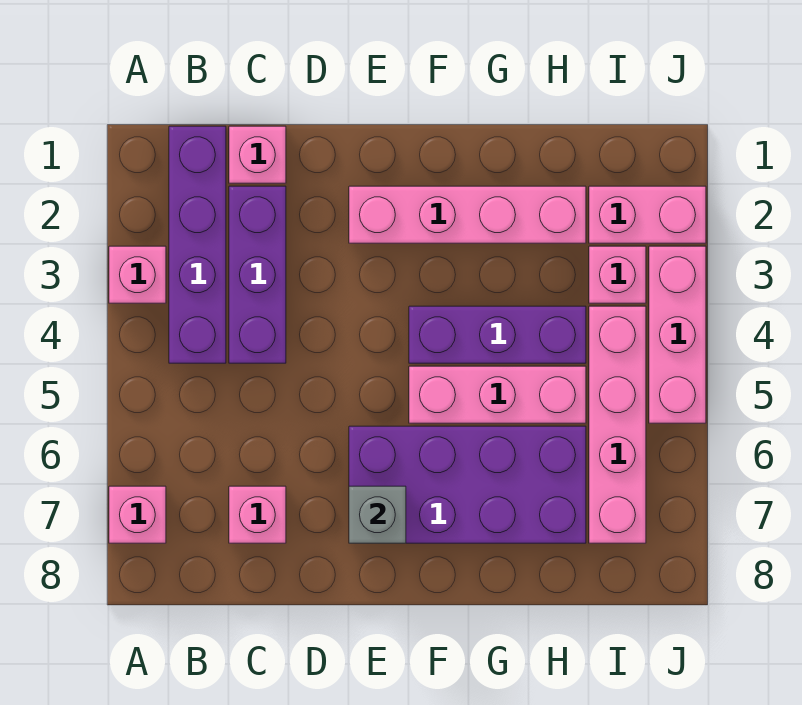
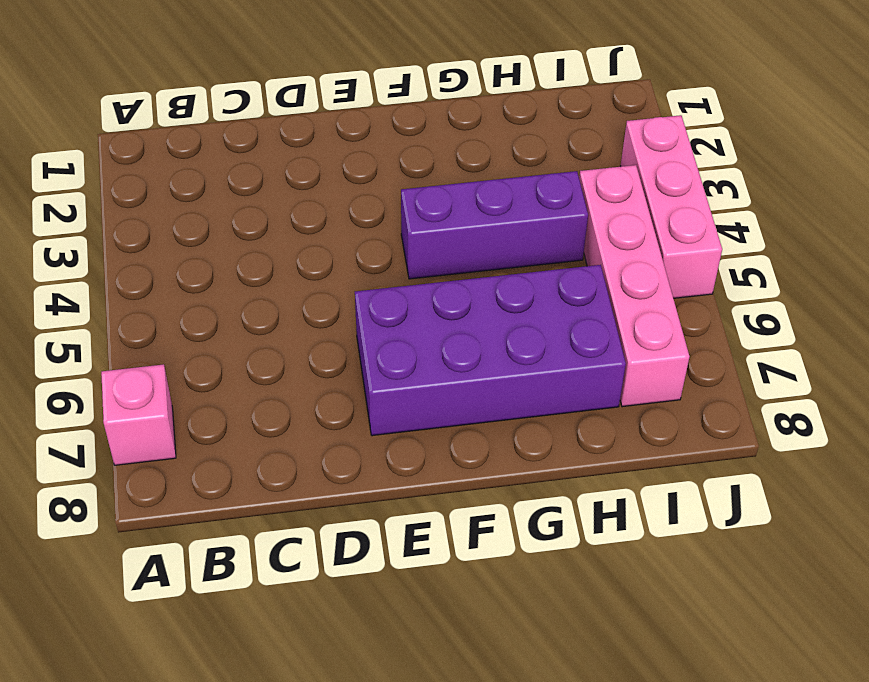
none -> pink 1x1 brick [109,246,166,303]
none -> purple 1x4 brick [169,126,226,363]
none -> pink 1x1 brick [229,126,286,183]

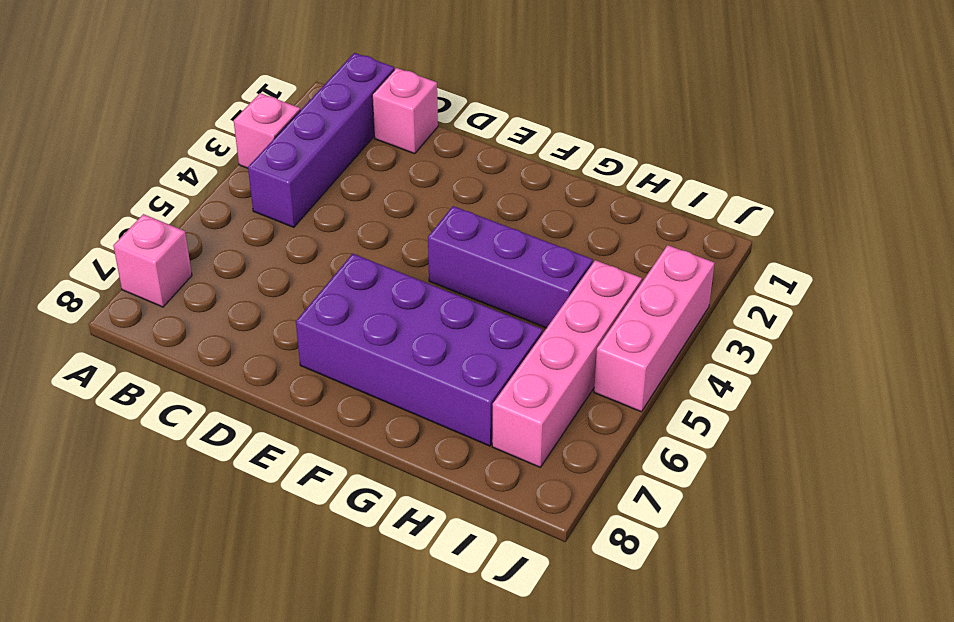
none -> purple 1x3 brick [229,186,286,363]
none -> pink 1x1 brick [229,486,286,543]
none -> pink 1x4 brick [349,186,586,243]

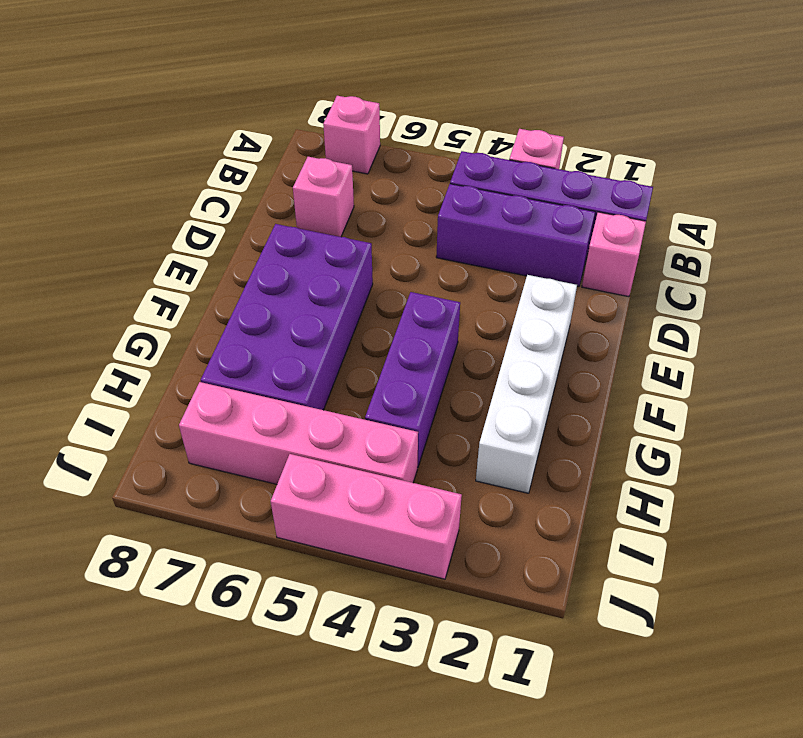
white 1x4 brick [476,275,577,493] -> pink 1x4 brick [349,186,586,243]
none -> pink 1x3 brick [409,366,586,423]
none -> pink 1x2 brick [589,186,706,243]
none -> pink 1x1 brick [589,246,646,303]

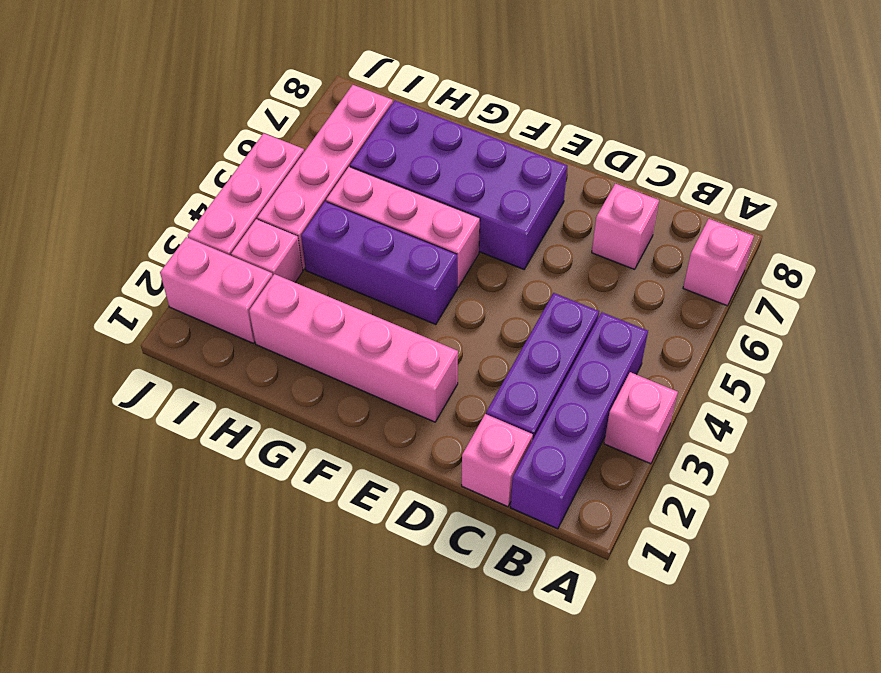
none -> grey 1x1 brick [349,486,406,543]

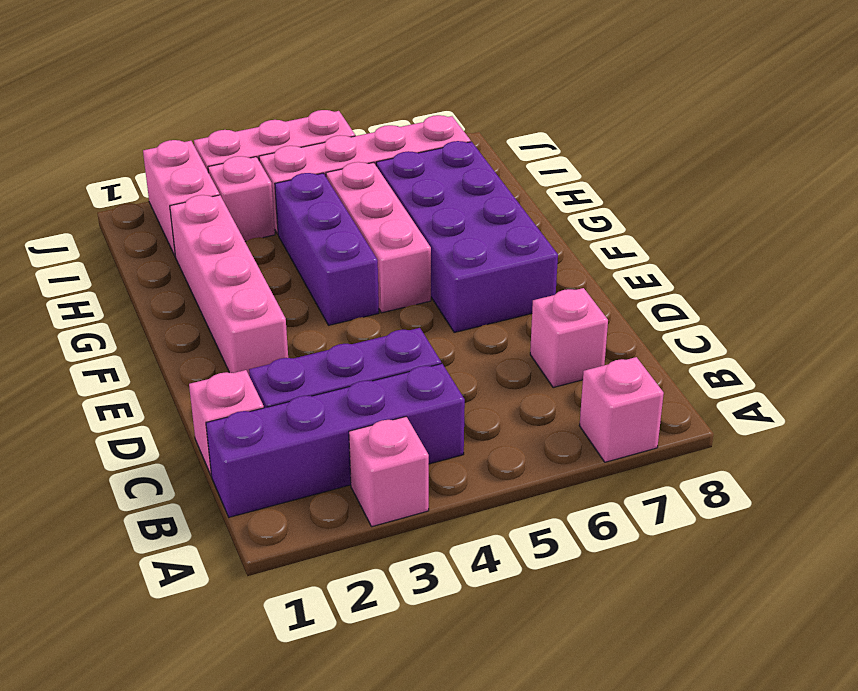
none -> grey 1x1 brick [349,486,406,543]

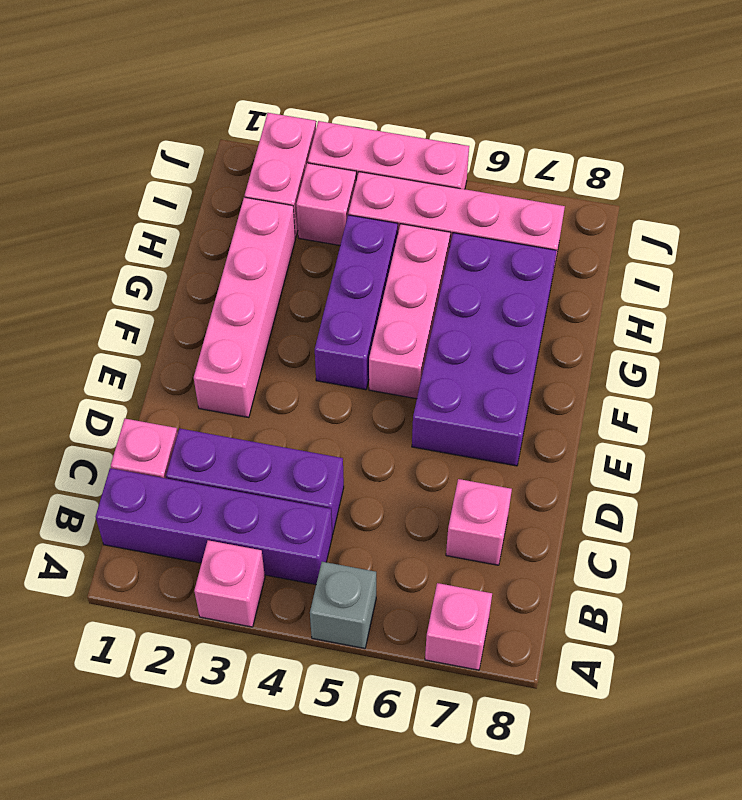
grey 1x1 brick [310,562,376,648] -> grey 1x1 brick moved to [349,486,406,543]

